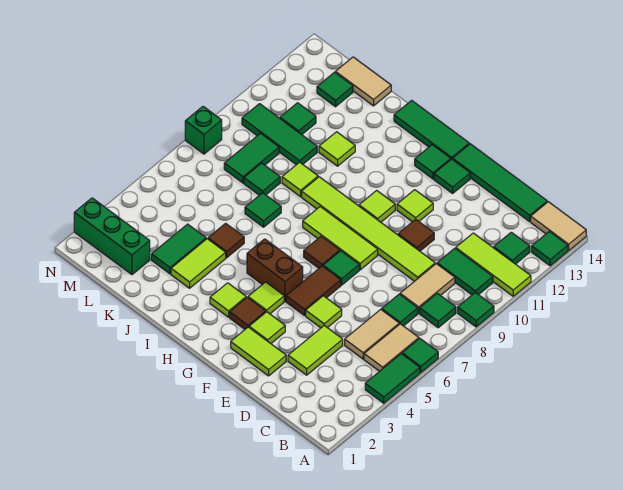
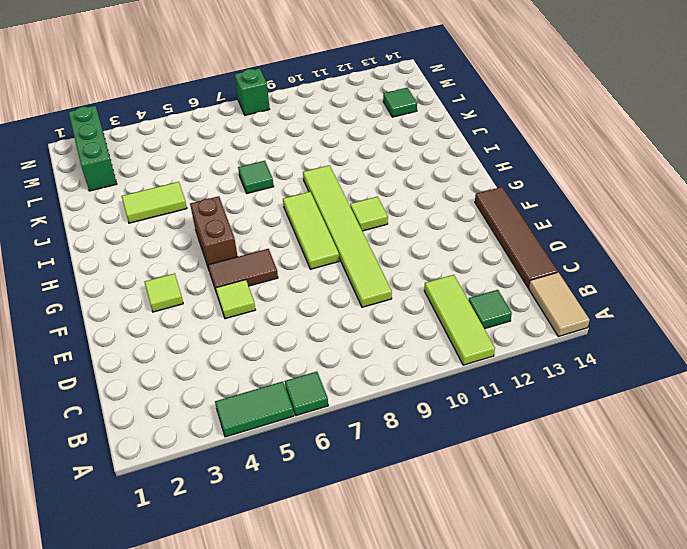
brown 1x4 tile [475,187,558,287] -> green 1x4 tile [453,144,547,222]
none -> green 1x1 tile [458,293,494,327]
none -> green 1x1 tile [532,231,568,266]
none -> tan 1x2 tile [364,324,419,371]
none -> green 1x1 tile [420,293,456,328]

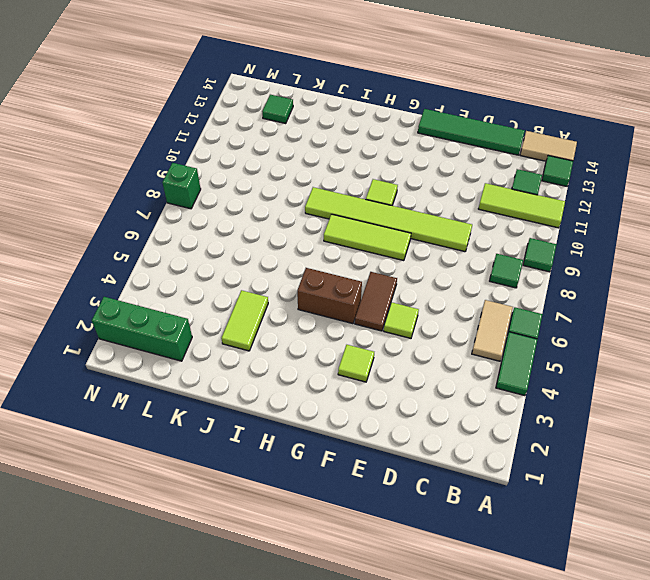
none -> green 1x2 tile [437,248,493,295]
none -> tan 1x2 tile [345,309,399,359]
none -> green 1x1 tile [382,294,418,326]
none -> tan 1x2 tile [400,264,455,313]

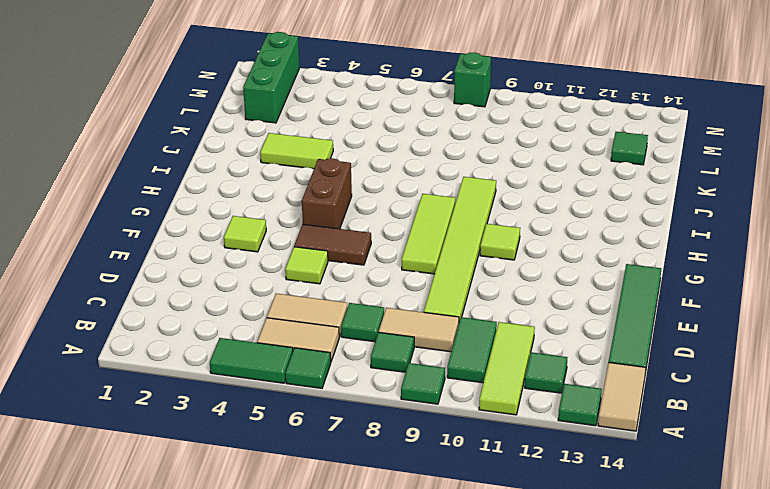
none -> lime 1x2 tile [288,326,343,375]
none -> lime 1x2 tile [231,327,286,376]
none -> brown 1x1 tile [398,219,434,251]
none -> green 1x1 tile [323,251,359,285]

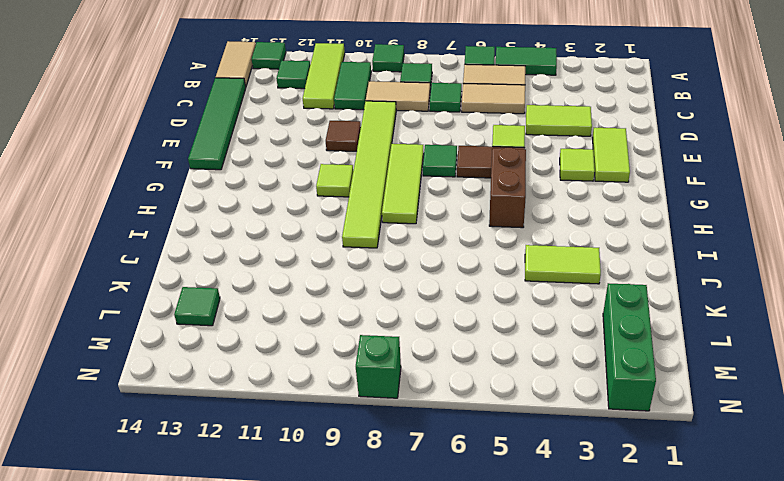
none -> lime 1x1 tile [397,190,433,222]
none -> green 1x1 tile [434,159,470,193]
none -> brown 1x1 tile [230,297,266,329]
none -> lime 1x1 tile [248,282,284,314]

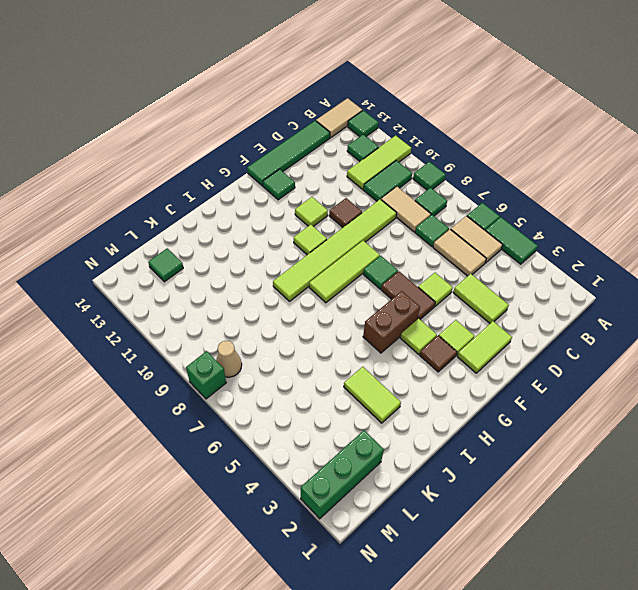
tan 1x1 cone [216,341,242,377] -> none
none -> brown 1x1 tile [304,236,340,268]
none -> green 1x1 tile [415,145,451,179]
none -> green 1x3 tile [394,100,469,159]
none -> lime 1x1 tile [210,283,246,317]

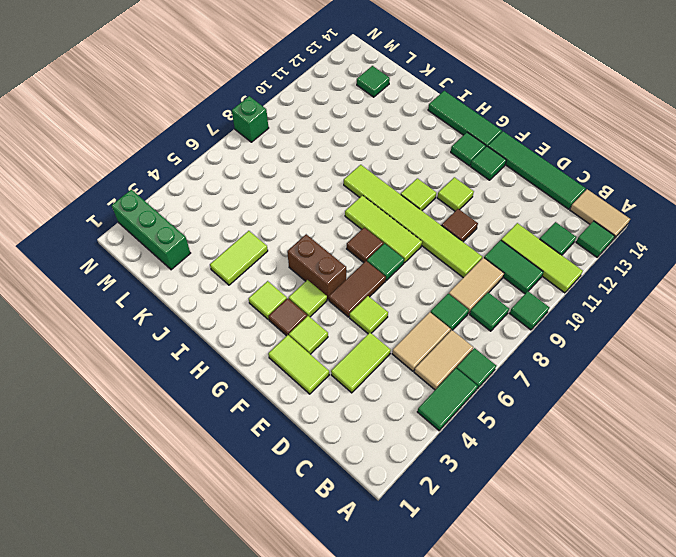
none -> brown 1x1 tile [208,223,244,258]
none -> green 1x1 tile [245,193,281,227]
none -> lime 1x1 tile [282,162,318,197]
none -> lime 1x1 tile [319,132,355,166]

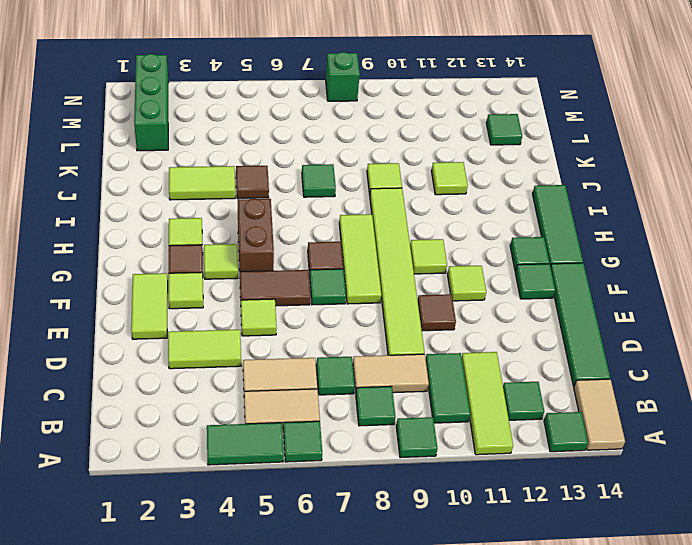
none -> green 1x2 tile [151,224,206,274]
none -> green 1x1 tile [244,163,280,195]
none -> green 1x3 tile [242,104,317,165]
none -> tan 1x2 tile [335,57,391,106]

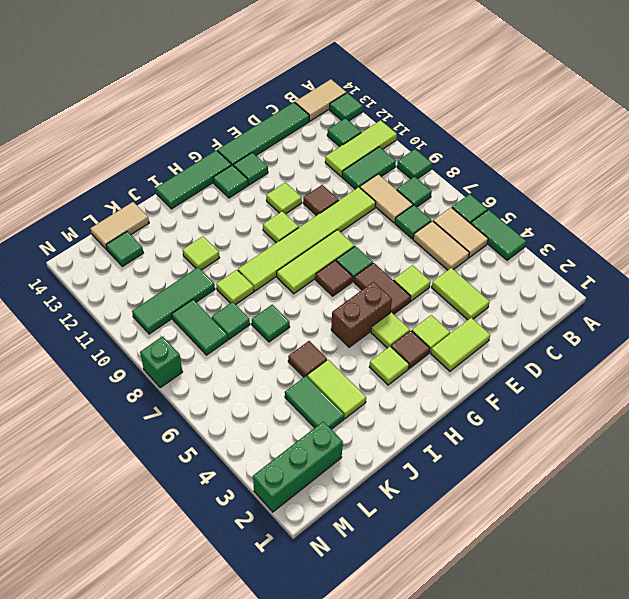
none -> green 1x1 tile [280,103,316,135]

